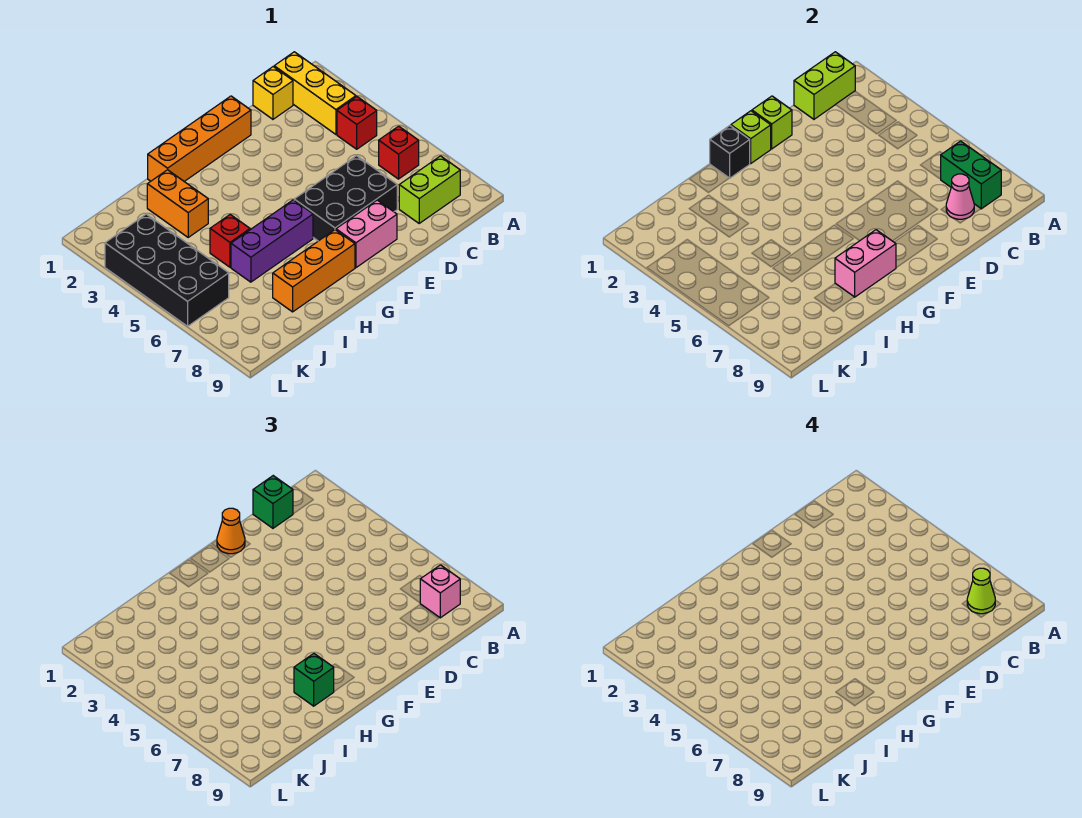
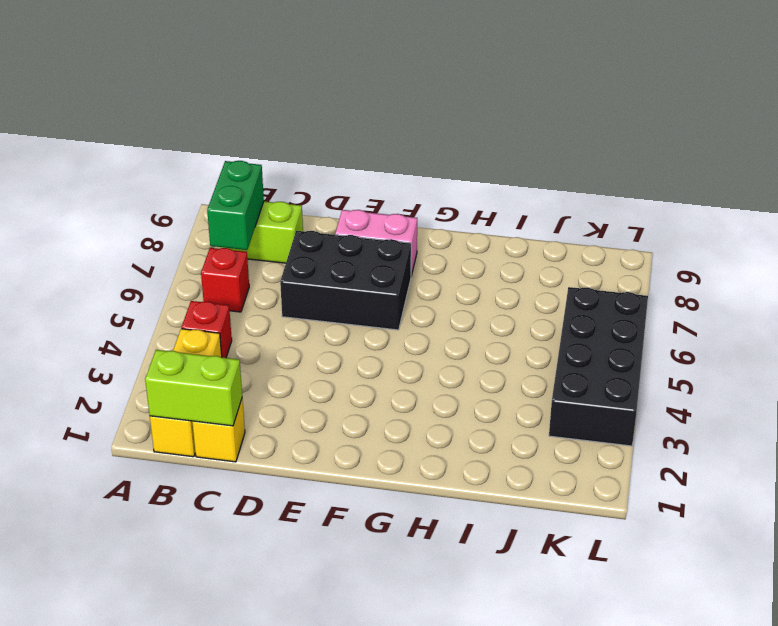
none -> orange 1x4 brick [148,96,251,182]
none -> purple 1x3 brick [231,200,313,282]
none -> orange 1x3 brick [273,230,355,312]

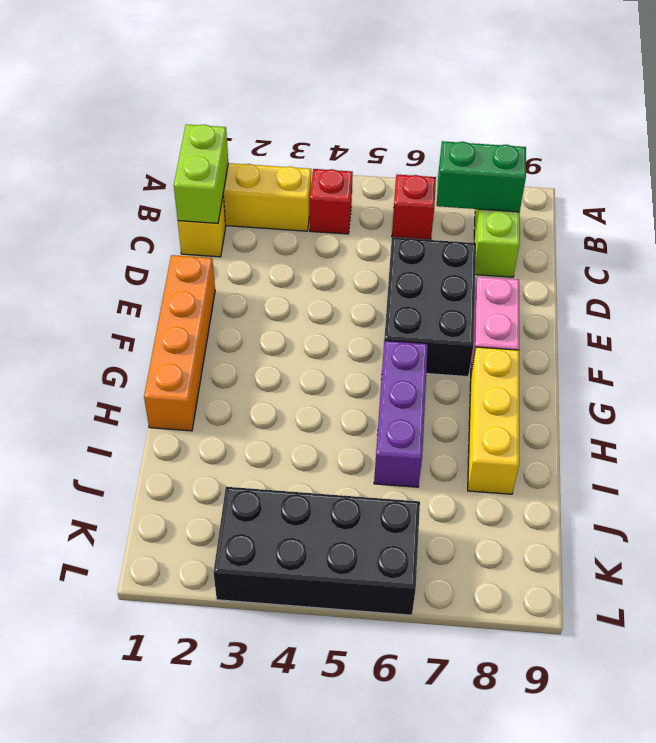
yellow 1x3 brick [468,347,519,494] -> orange 1x3 brick [273,230,355,312]
none -> orange 1x2 brick [147,170,208,237]
none -> red 1x1 brick [210,215,250,267]
none -> pink 1x1 cone [946,174,974,219]

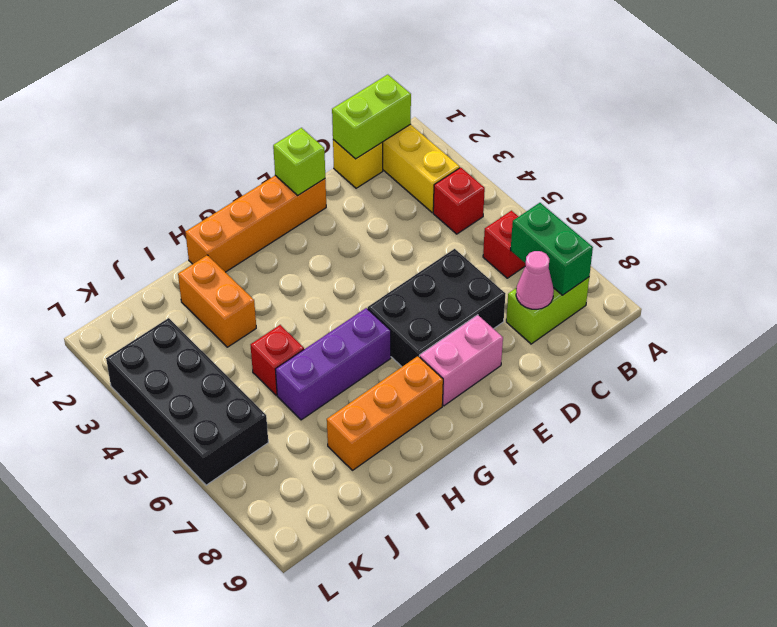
none -> lime 1x1 brick [731,111,771,164]
none -> black 1x1 brick [710,126,750,178]
none -> pink 1x2 brick [835,230,896,297]

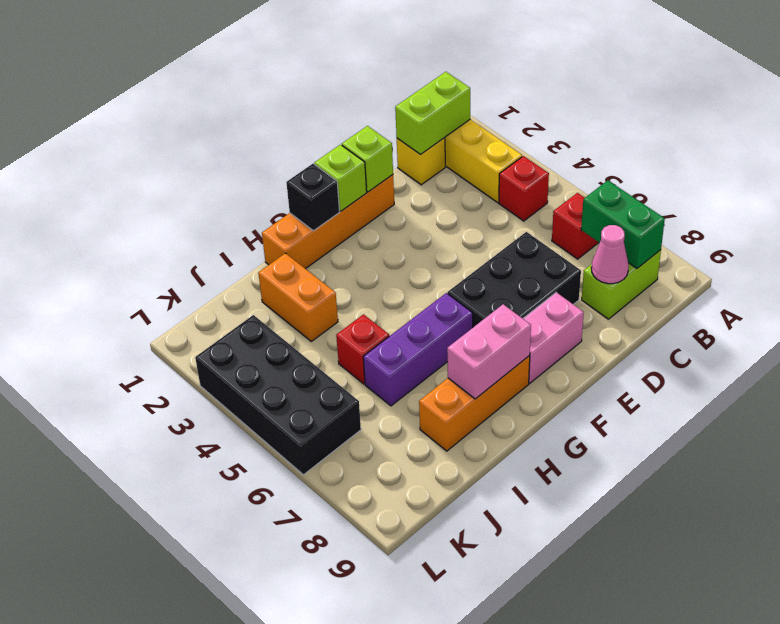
none -> pink 1x1 brick [420,565,460,618]
none -> green 1x1 brick [253,476,293,528]
none -> orange 1x1 cone [217,508,245,554]

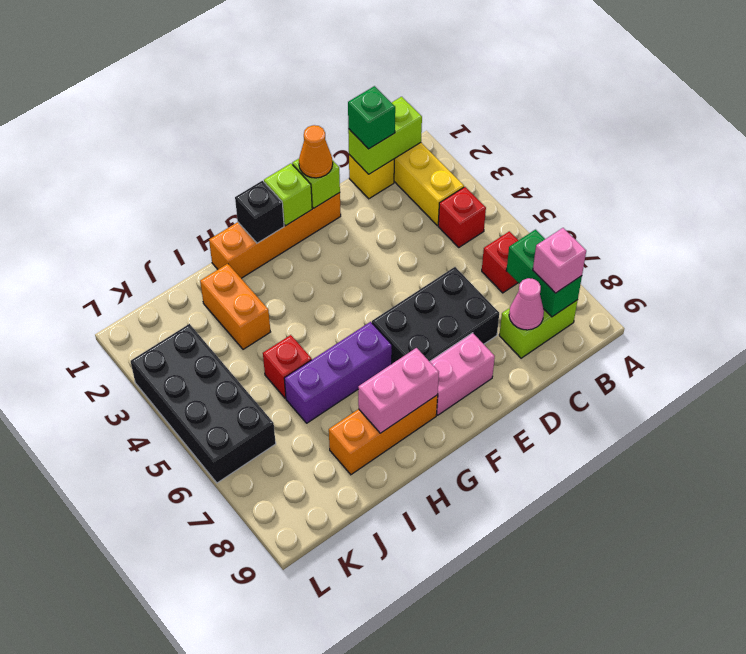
none -> green 1x1 brick [294,654,334,706]
none -> lime 1x1 cone [967,568,995,614]

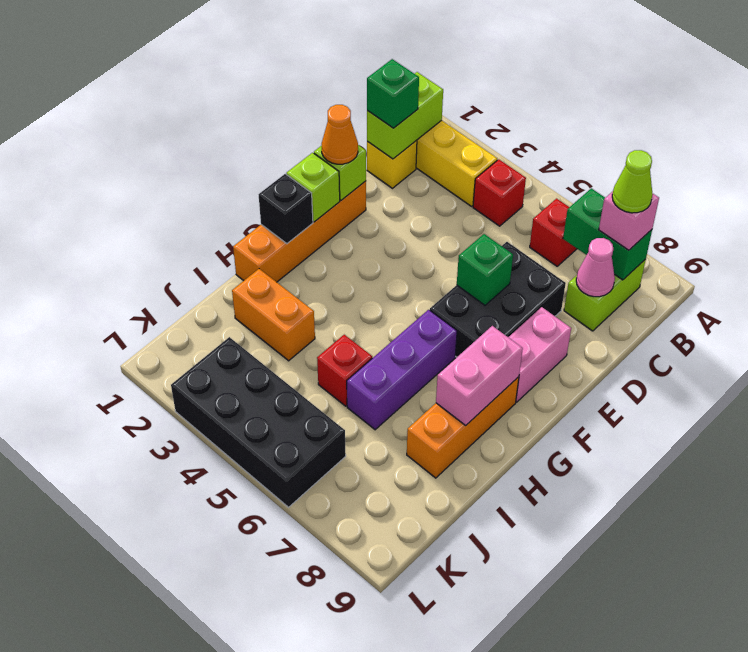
green 1x1 brick [457,234,513,305] -> green 1x1 brick moved to [294,654,334,706]

